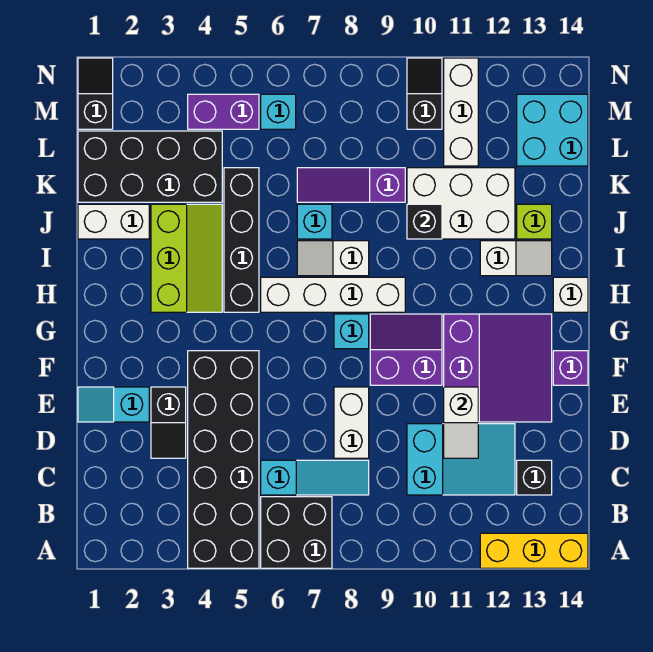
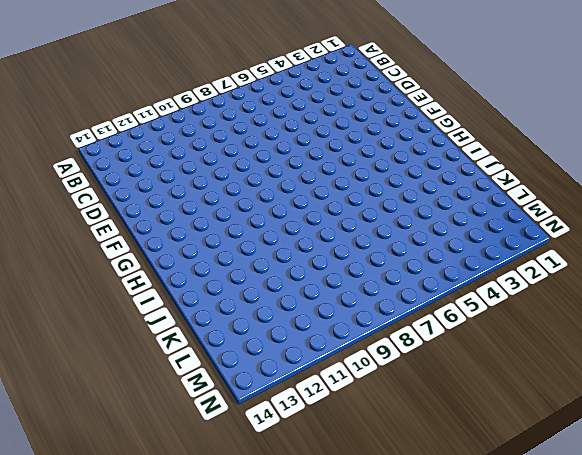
none -> black 2x6 brick [188,351,259,568]
none -> black 2x2 brick [261,497,332,568]
none -> yellow 1x3 brick [480,533,588,568]
none -> cyan 1x3 slope [261,460,369,495]

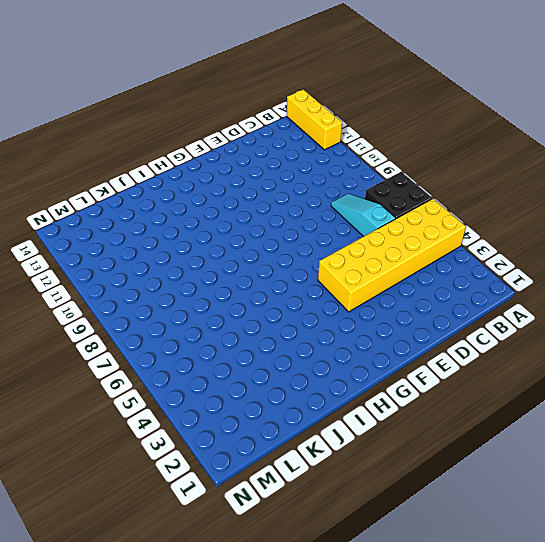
yellow 2x6 brick [318,199,466,312] -> black 2x6 brick [188,351,259,568]
none -> cyan 2x3 slope [407,424,515,495]
none -> black 1x1 brick [517,460,552,495]
none -> black 1x2 slope [151,387,186,458]
none -> white 1x2 brick [334,387,369,458]

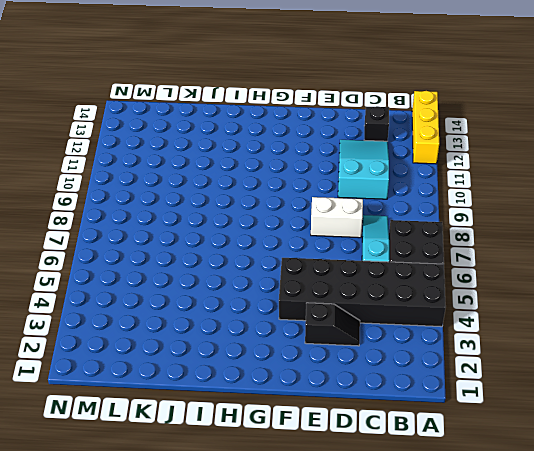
none -> cyan 1x2 slope [78,387,149,422]
none -> purple 3x3 slope [444,314,552,422]
none -> purple 2x2 slope [370,314,442,385]
none -> purple 1x1 brick [553,351,588,385]

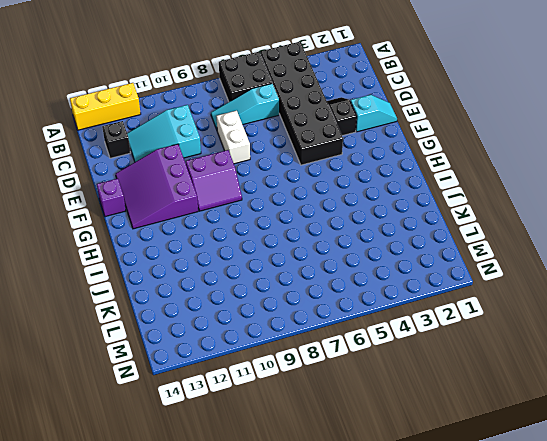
none -> cyan 1x1 brick [334,314,369,349]
none -> lime 2x3 slope [151,204,222,312]
none -> black 1x4 brick [224,168,259,312]
none -> white 1x4 brick [261,277,405,312]

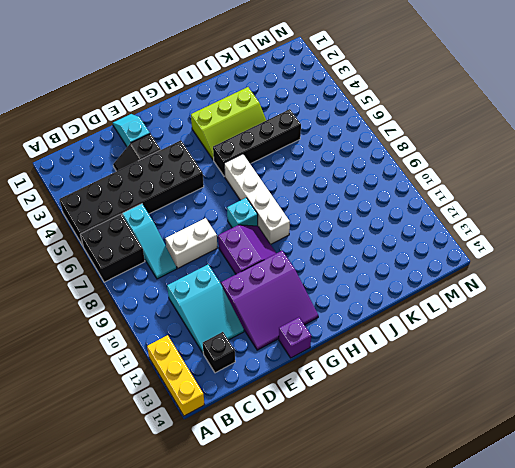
none -> white 1x1 brick [553,277,588,312]
none -> white 1x2 slope [297,241,369,276]
none -> white 1x2 slope [480,241,552,276]
none -> white 1x2 brick [78,204,149,239]

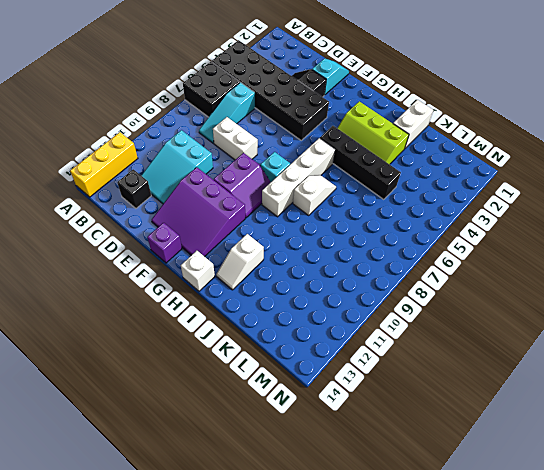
none -> cyan 1x1 brick [297,204,332,239]
none -> white 2x3 brick [407,168,515,239]
none -> lime 1x1 brick [517,204,552,239]
none -> black 2x4 brick [78,131,222,202]

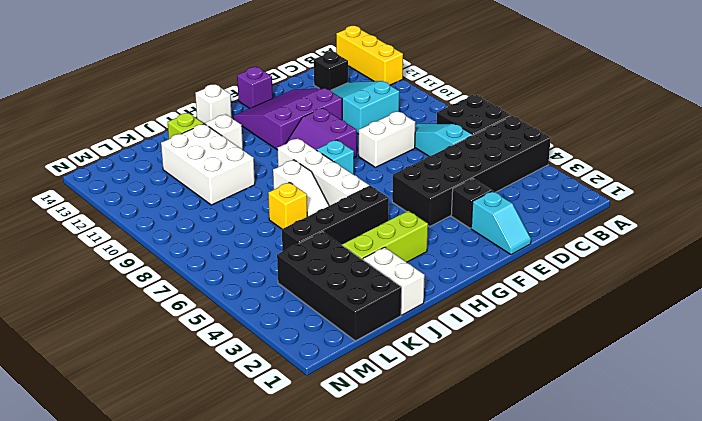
yellow 1x1 brick [268,182,307,229] -> cyan 1x1 brick [297,204,332,239]
none -> purple 1x3 slope [297,168,405,202]
none -> white 1x3 brick [444,58,478,166]
none -> cyan 2x2 brick [517,94,588,166]
none -> black 1x2 slope [78,58,113,129]

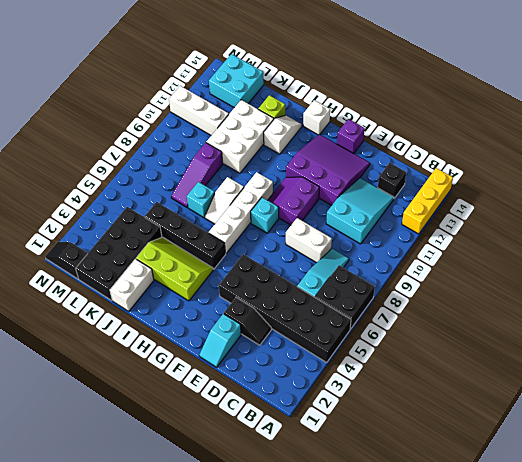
none -> purple 1x2 brick [188,94,259,129]
none -> cyan 1x1 brick [261,94,296,129]
none -> black 1x2 slope [407,58,442,129]
none -> white 1x2 slope [444,387,478,458]

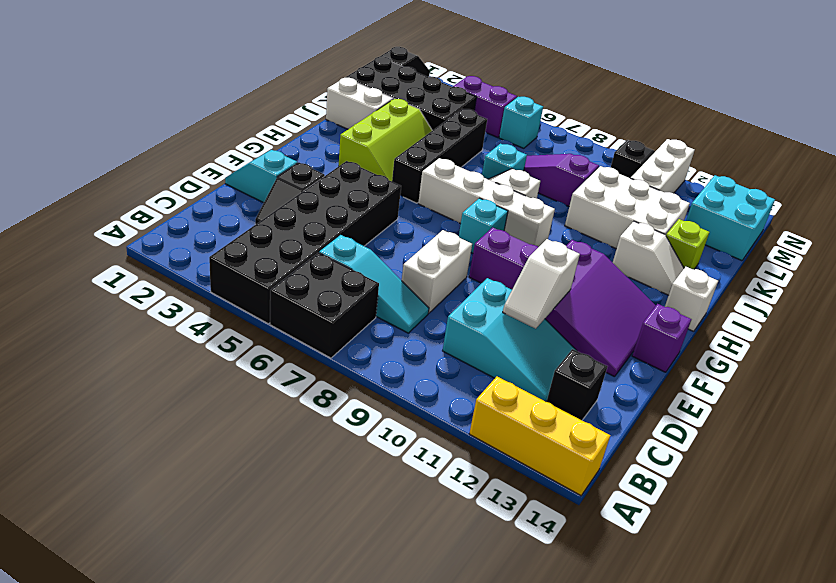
none -> black 1x1 brick [407,204,442,239]

